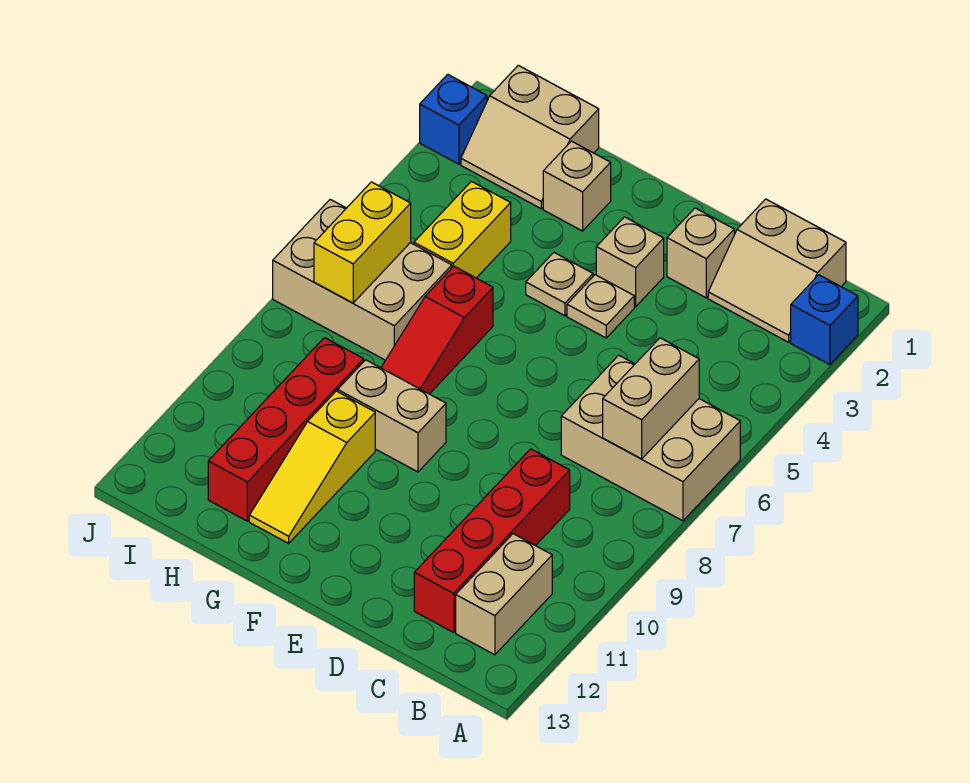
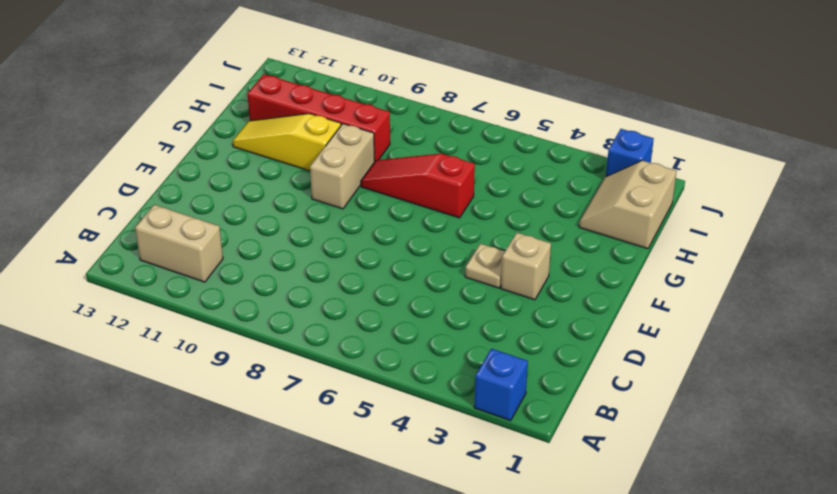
none -> tan 2x3 brick [561,355,740,521]
none -> tan 2x2 slope [708,199,846,342]
none -> red 1x4 brick [414,449,570,632]

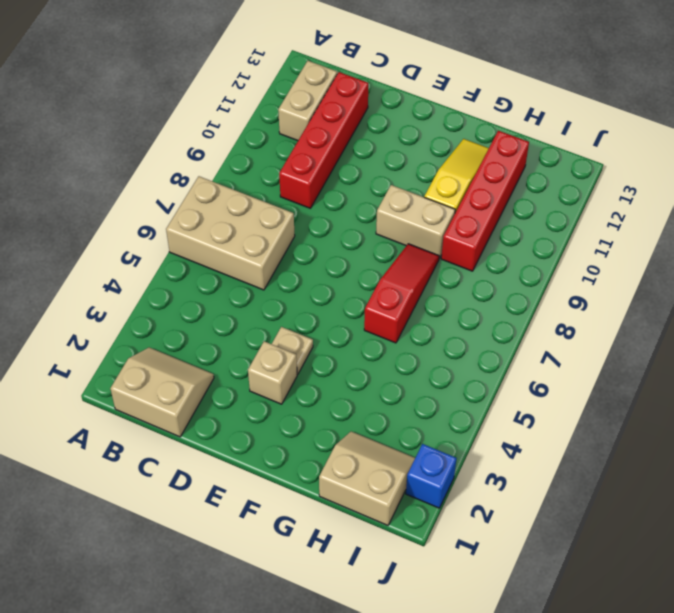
none -> blue 1x1 brick [791,275,858,365]
none -> tan 1x1 brick [667,208,734,298]
none -> tan 1x1 plate [526,253,593,316]

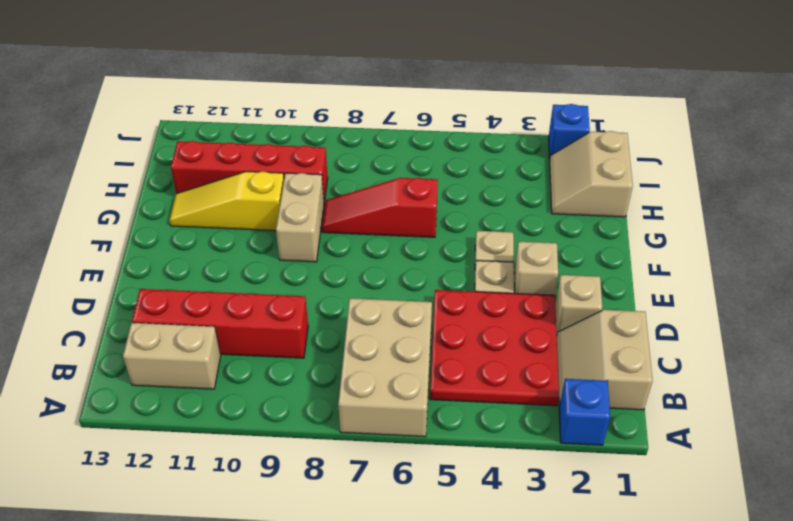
red 3x3 plate [430,290,559,406] -> none
none -> tan 1x1 brick [543,141,611,231]
none -> yellow 1x2 brick [414,181,511,278]
none -> tan 2x3 brick [273,199,452,360]

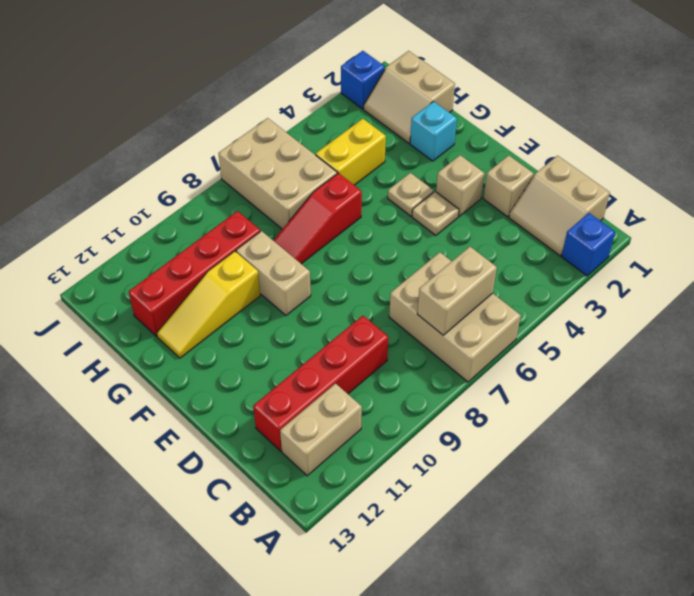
cyan 1x1 brick [410,101,457,161] -> tan 1x1 brick [543,141,611,231]
none -> yellow 1x2 brick [314,182,411,303]

